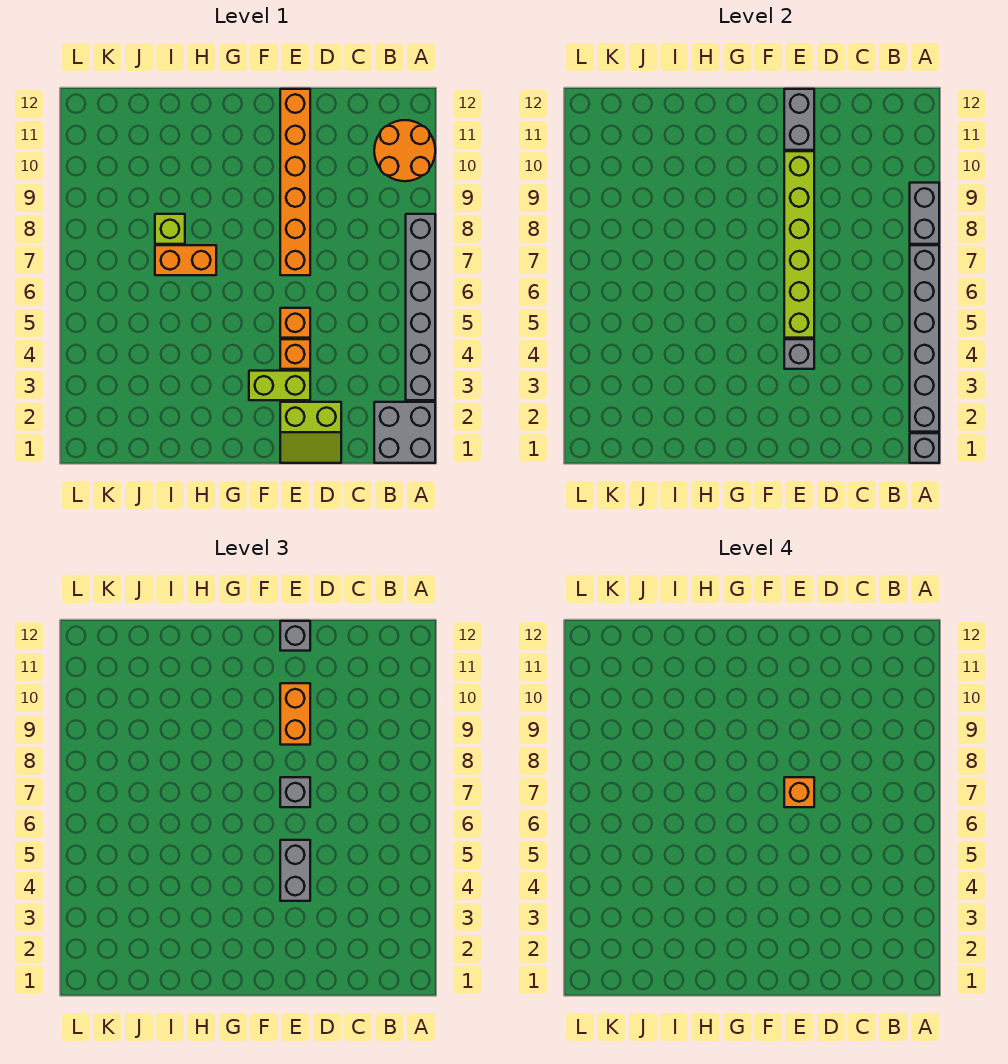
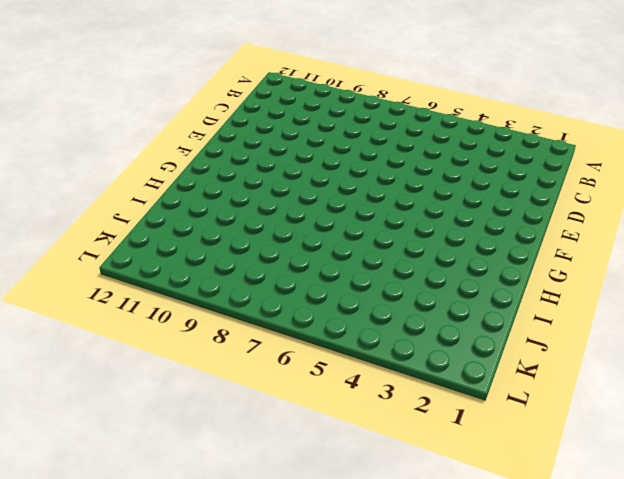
none -> grey 2x2 brick [374,402,435,463]
none -> grey 1x6 brick [406,214,435,400]
none -> orange 2x2 round brick [374,120,435,181]

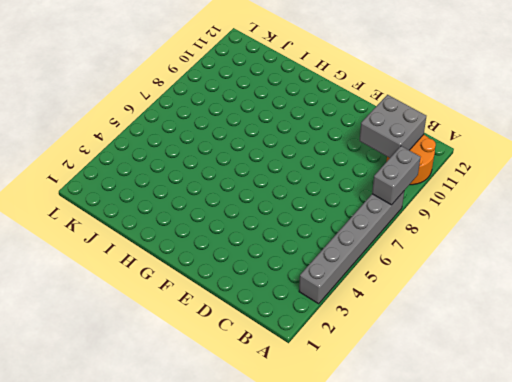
grey 2x2 brick [359,95,426,158] -> grey 2x2 brick moved to [374,402,435,463]
none -> lime 2x2 slope [280,402,341,463]
none -> lime 1x2 brick [249,371,310,400]
none -> orange 1x1 brick [280,339,310,369]

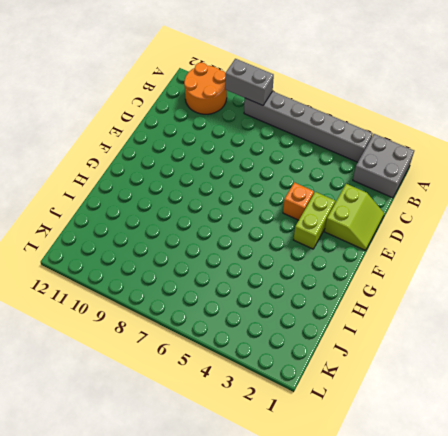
none -> orange 1x1 brick [280,308,310,338]
none -> orange 1x6 brick [280,89,310,275]
none -> orange 1x2 brick [155,245,216,275]

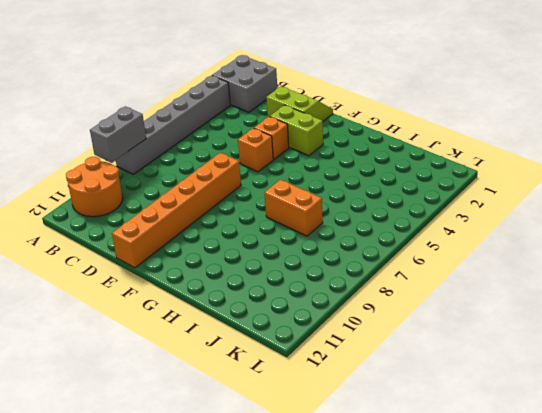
none -> lime 1x1 brick [155,214,185,244]
none -> grey 1x1 brick [910,433,939,463]
none -> grey 1x6 brick [910,245,939,432]

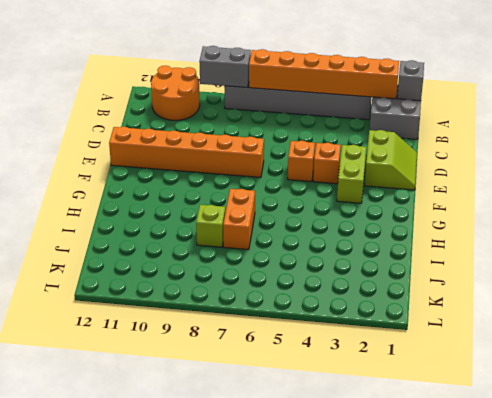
orange 1x6 brick [249,49,399,99] -> grey 1x6 brick [910,245,939,432]
none -> grey 1x1 brick [784,339,814,369]
none -> lime 1x6 brick [784,151,814,338]
none -> grey 1x2 brick [784,89,814,150]

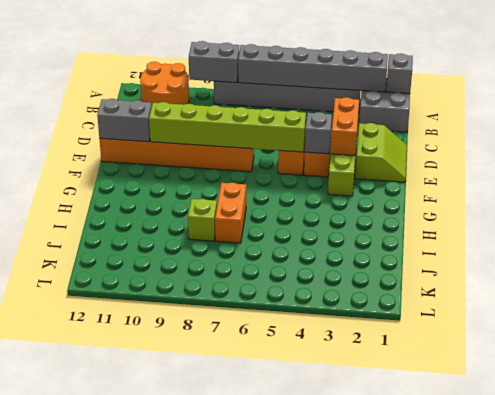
orange 1x2 brick [331,97,359,156] -> orange 1x2 brick turned to [280,683,310,745]
none -> grey 1x2 brick [280,840,310,901]
none -> grey 1x1 brick [280,777,310,807]
none -> grey 1x1 brick [280,621,310,651]

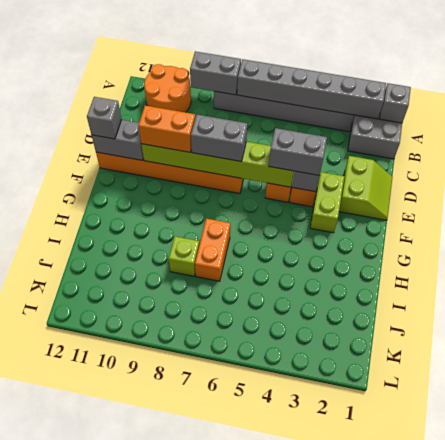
grey 1x2 brick [191,115,247,162] -> grey 1x1 brick [280,777,310,807]
none -> orange 1x1 brick [784,777,814,807]

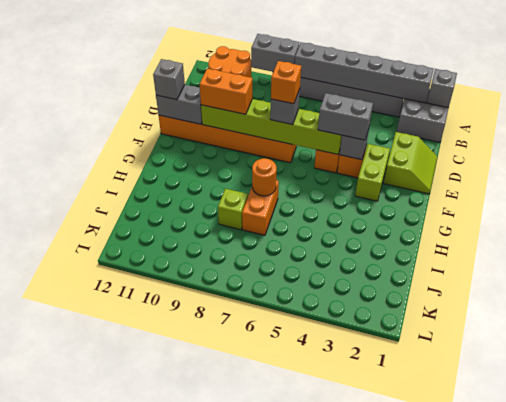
orange 1x1 round brick [252,158,277,196] -> none

